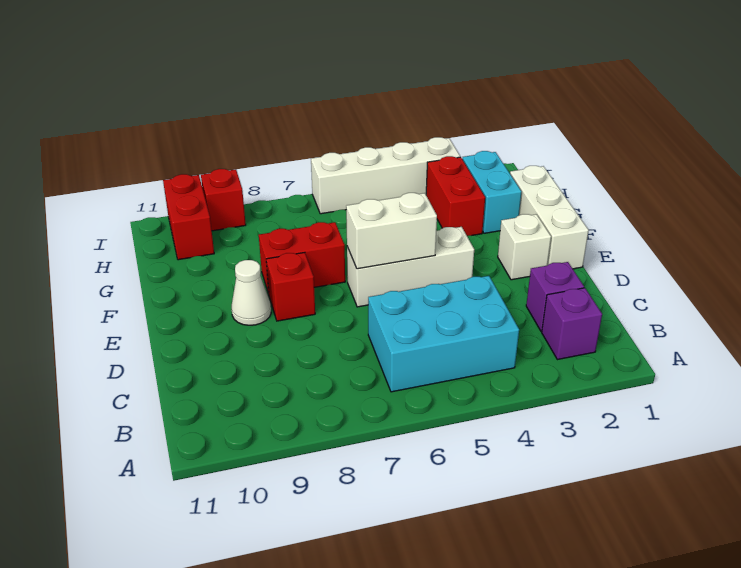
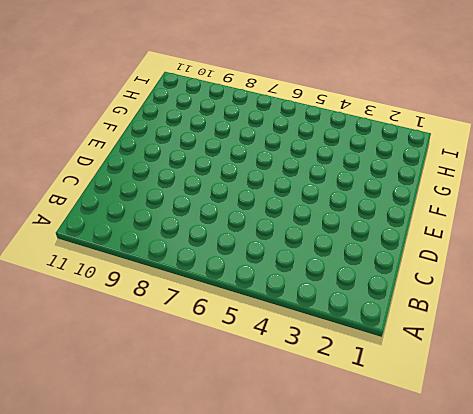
none -> purple 1x1 brick [542,288,602,360]
none -> cyan 2x3 brick [368,276,519,392]
none -> purple 1x1 brick [526,262,584,331]

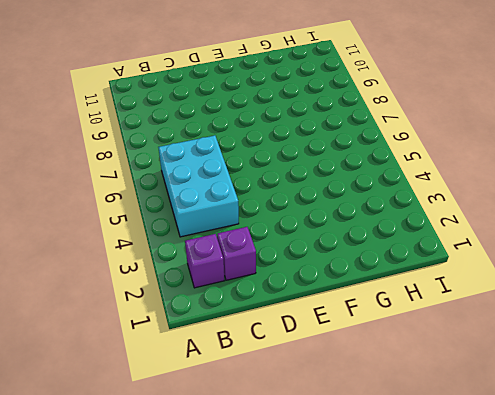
none -> white 1x3 brick [510,166,589,269]
none -> white 1x1 brick [498,214,551,280]
none -> white 1x3 brick [347,227,474,307]

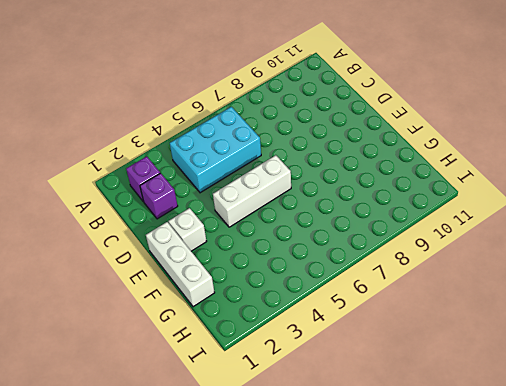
none -> red 1x1 brick [266,253,315,321]
none -> white 1x1 cone [232,260,271,325]
none -> red 1x2 brick [259,222,345,294]

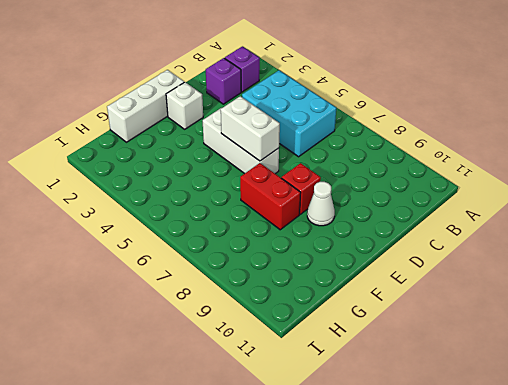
none -> cyan 1x2 brick [462,151,522,233]
none -> red 1x2 brick [426,156,485,236]
none -> red 1x2 brick [163,174,214,260]

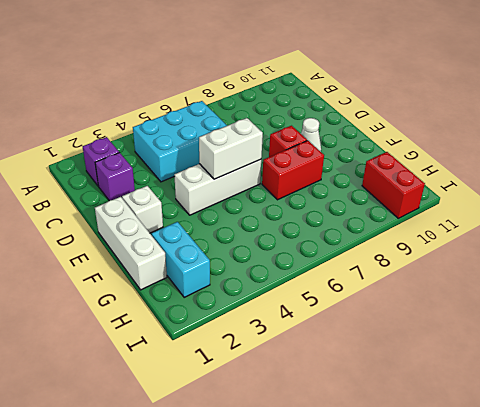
none -> red 1x2 brick [426,156,485,236]
none -> white 1x4 brick [311,137,460,214]
none -> red 1x1 brick [201,169,246,231]

